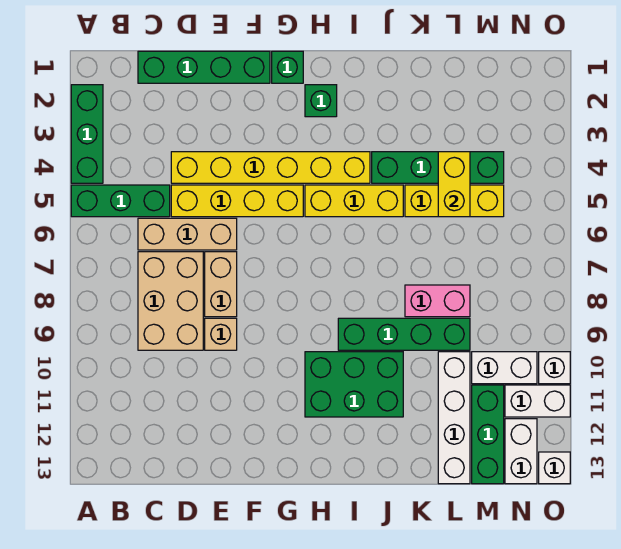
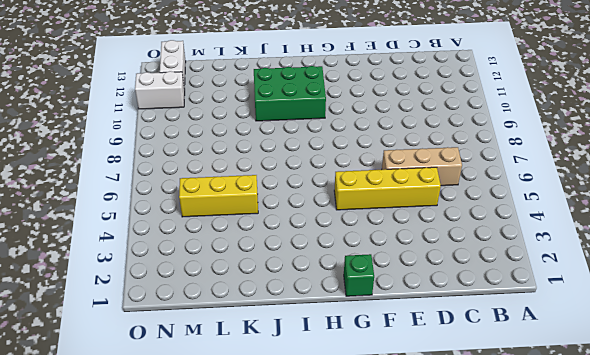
none -> green 1x3 brick [71,85,103,183]
none -> green 1x3 brick [71,185,170,217]
none -> green 1x4 brick [138,51,270,83]

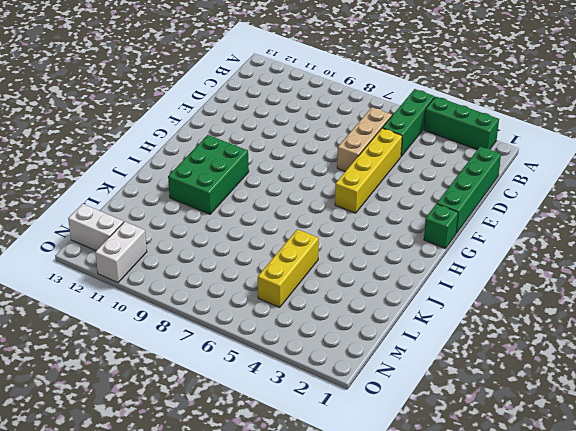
none -> tan 2x3 brick [138,252,203,350]
none -> yellow 1x6 brick [171,152,370,183]
none -> tan 1x2 brick [205,252,237,317]

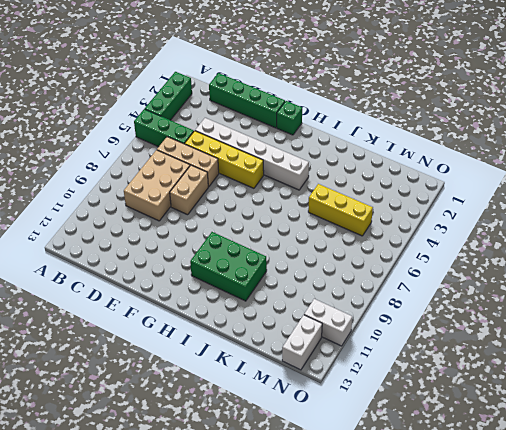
white 1x6 brick [195,118,309,190] -> yellow 1x6 brick [171,152,370,183]
none -> tan 1x1 brick [205,318,237,350]
none -> green 1x1 brick [305,85,337,117]
none -> yellow 1x3 brick [305,185,403,217]

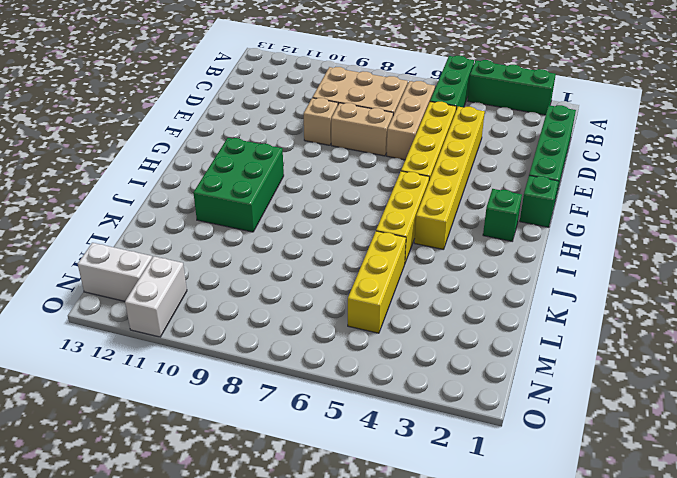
none -> green 1x4 brick [338,318,470,350]
none -> green 1x4 brick [372,152,504,183]
none -> pink 1x2 brick [405,285,470,317]

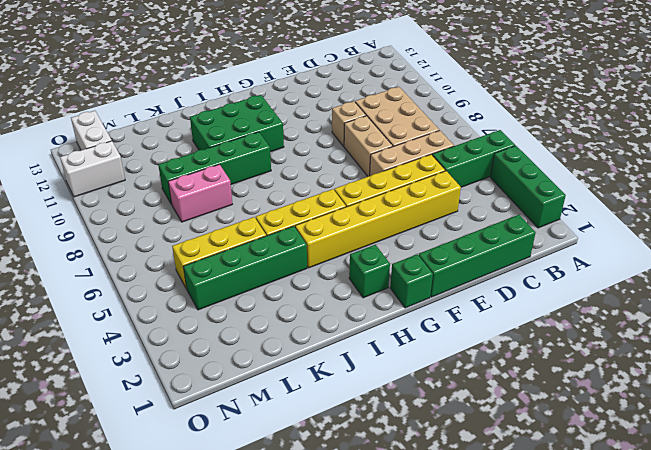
none -> white 1x4 brick [438,352,470,484]
none -> white 1x2 brick [472,352,537,384]
none -> green 1x3 brick [472,385,504,484]

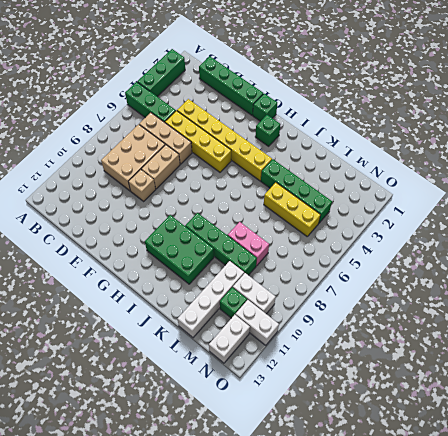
green 1x1 brick [220,287,247,318] -> green 1x3 brick [472,385,504,484]
none -> yellow 1x3 brick [305,185,403,217]
none -> white 1x1 brick [539,352,570,384]
none -> white 1x1 brick [539,452,570,484]

